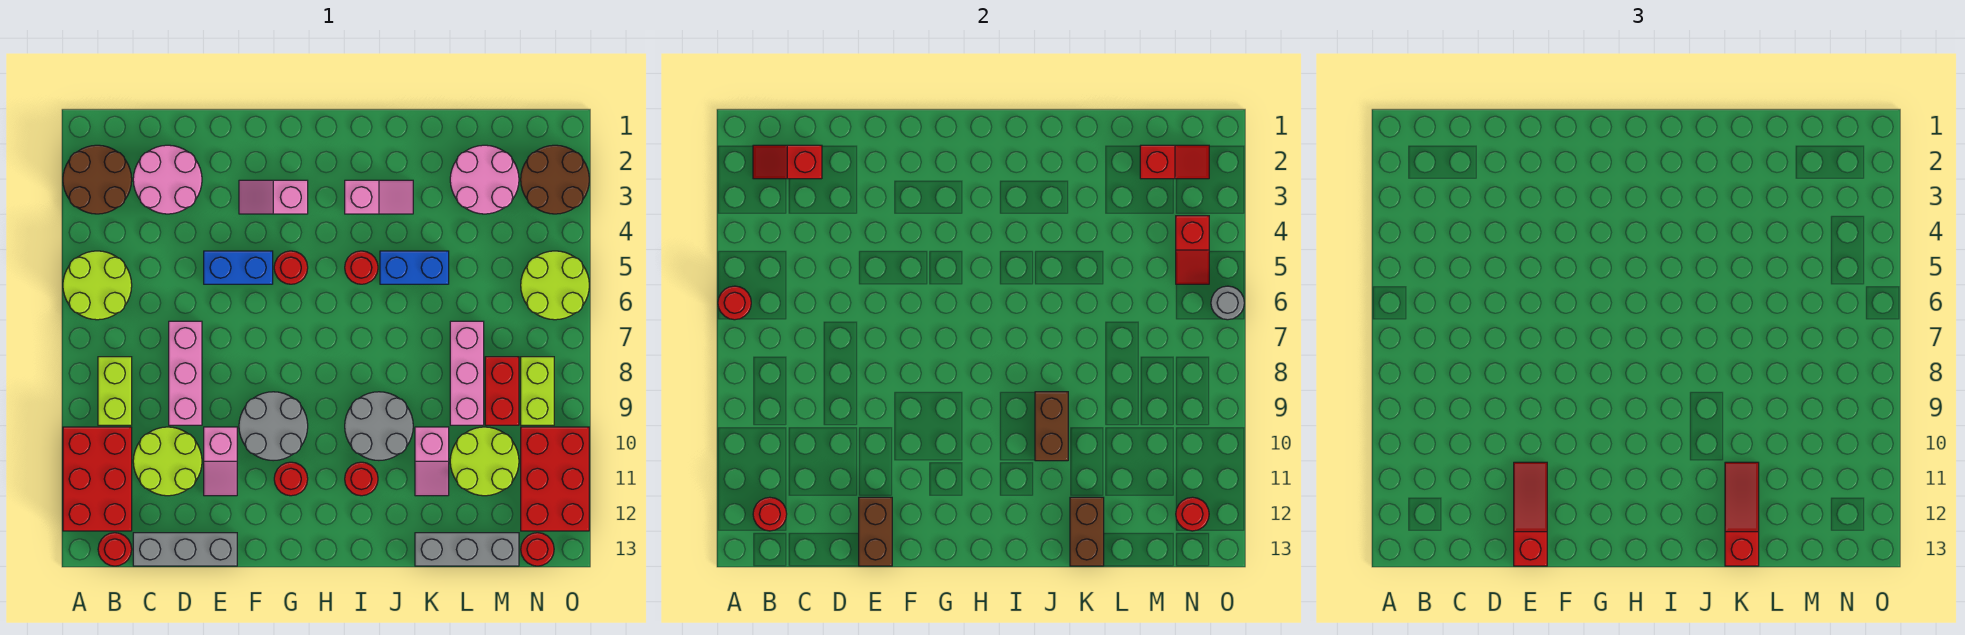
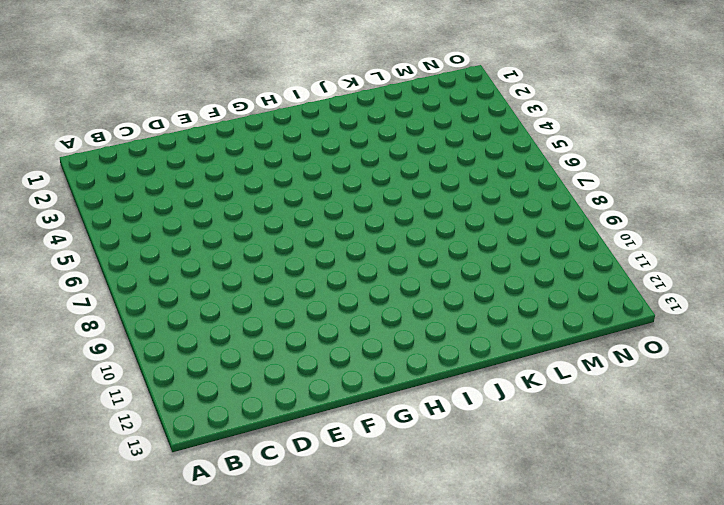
none -> brown 2x2 round brick [63,145,132,214]
none -> lime 2x2 round brick [63,251,132,320]
none -> red 2x3 brick [63,427,132,531]
none -> lime 1x2 brick [98,357,132,425]

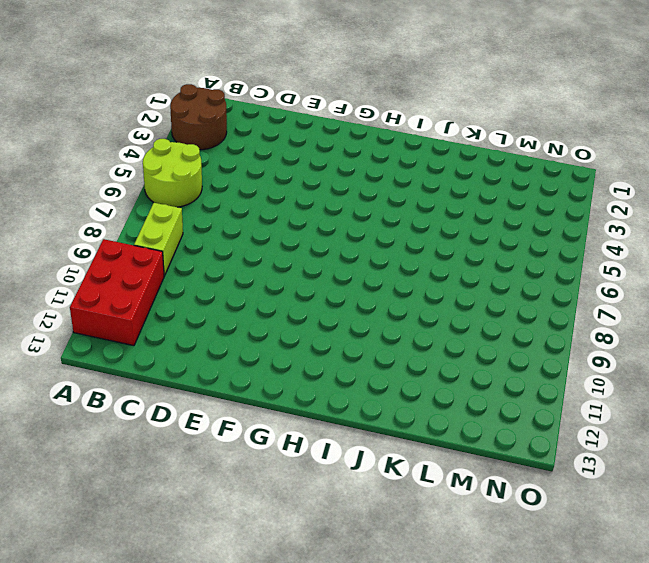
none -> red 1x1 round brick [98,533,132,566]
none -> pink 2x2 round brick [133,145,202,214]
none -> lime 2x2 round brick [133,427,202,496]
none -> grey 1x3 brick [133,533,237,566]

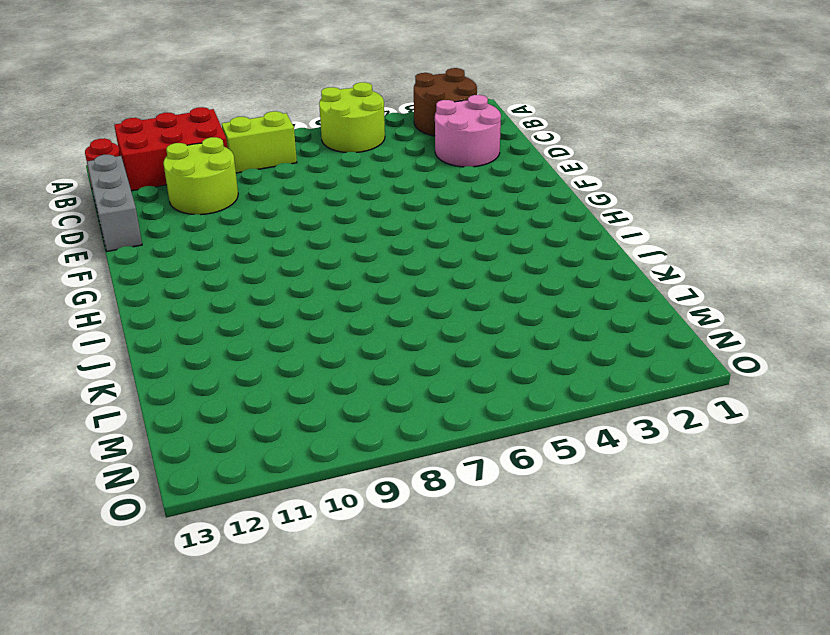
none -> pink 1x3 brick [169,321,202,425]
none -> blue 1x2 brick [204,251,273,284]
none -> pink 1x2 slope [204,427,237,496]
none -> pink 1x2 slope [239,180,308,214]

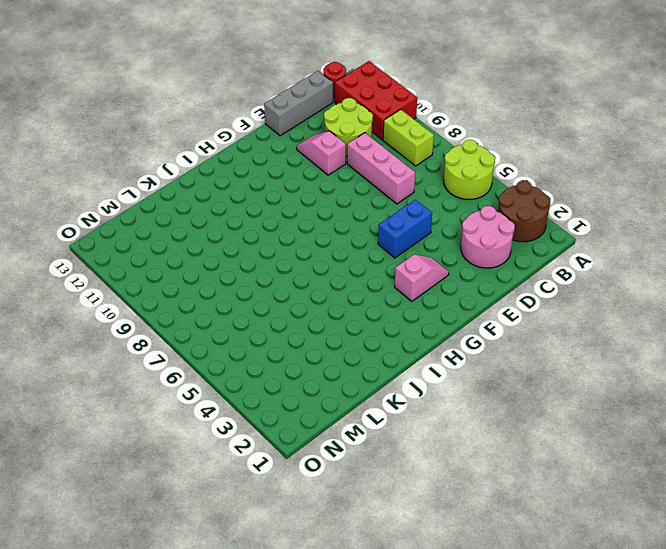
none -> grey 2x2 round brick [239,392,308,461]
none -> red 1x1 round brick [274,251,308,284]
none -> red 1x1 round brick [274,462,308,496]
none -> pink 1x2 slope [345,180,413,214]

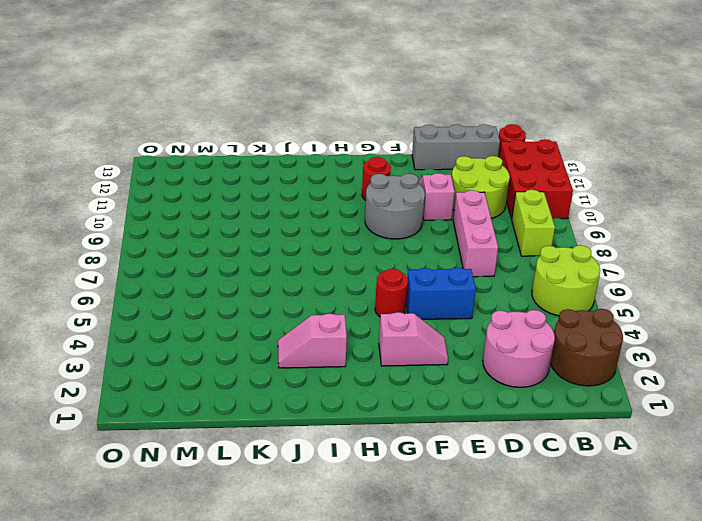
none -> red 1x1 round brick [345,251,378,284]
none -> grey 2x2 round brick [345,392,413,460]
none -> red 1x1 round brick [345,462,378,496]
none -> blue 1x2 brick [380,251,449,284]

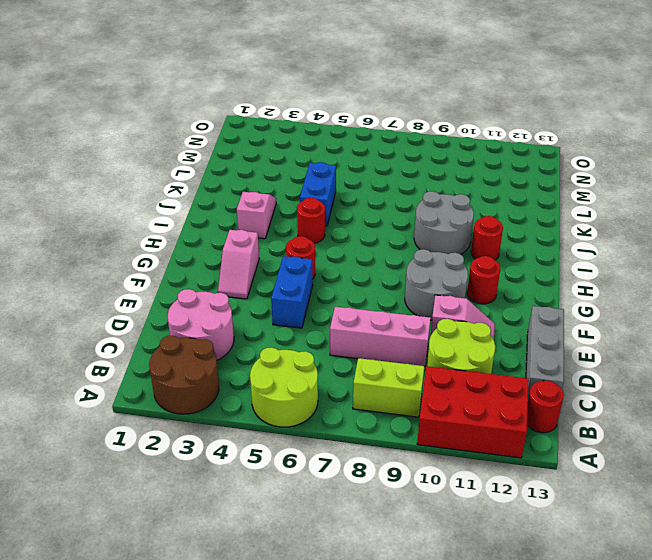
none -> pink 1x2 slope [415,427,449,496]
none -> grey 1x3 brick [415,533,519,566]
none -> pink 2x2 round brick [450,145,519,214]
none -> pink 1x3 brick [450,321,484,425]

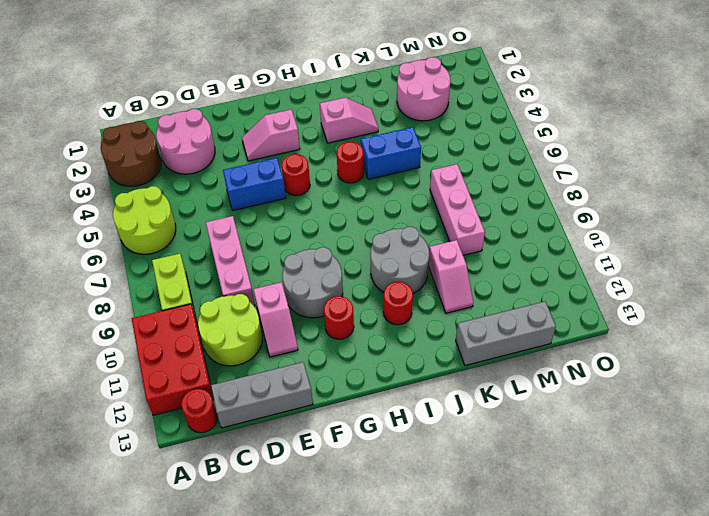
none -> lime 2x2 round brick [450,427,519,496]
none -> red 1x2 brick [485,357,519,425]
none -> brown 2x2 round brick [521,145,589,214]
none -> lime 2x2 round brick [521,251,589,320]

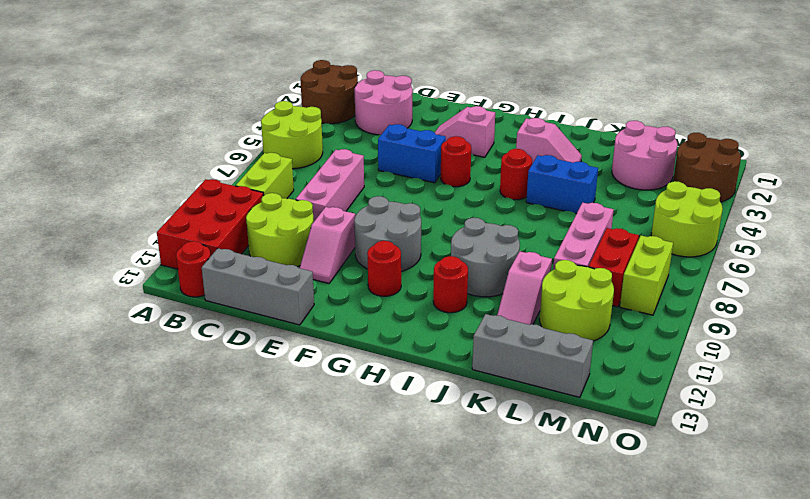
none -> red 2x3 brick [521,427,589,531]
none -> red 1x1 round brick [521,533,554,566]
none -> red 1x1 round brick [718,286,751,320]
none -> red 1x2 slope [753,145,822,179]

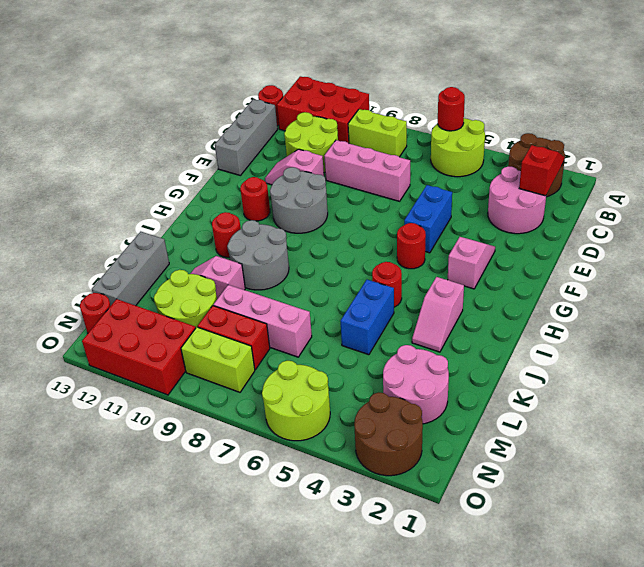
none -> red 1x1 round brick [753,497,787,531]
none -> brown 1x2 brick [859,497,892,566]
none -> brown 1x2 brick [1035,392,1068,461]
none -> brown 1x2 brick [1070,497,1104,566]

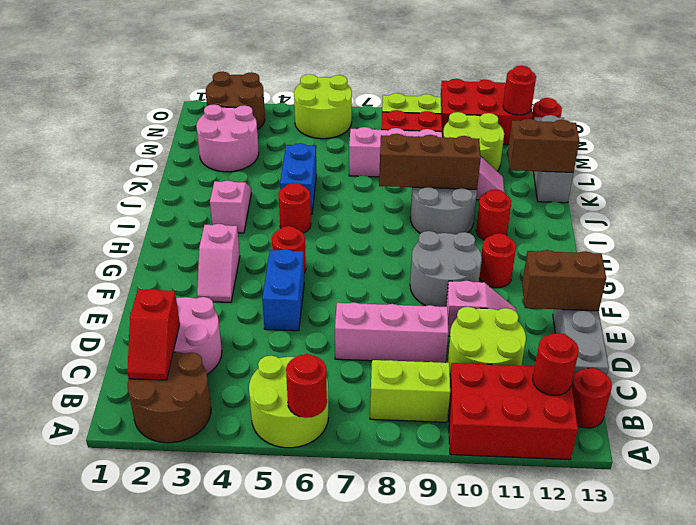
brown 1x3 brick [379,134,481,189] -> brown 1x2 brick [1035,392,1068,461]
none -> red 1x2 slope [1140,145,1209,179]
none -> red 1x2 slope [1176,216,1209,284]
none -> grey 1x1 round brick [1211,286,1244,320]
none -> red 1x3 slope [1514,462,1547,566]

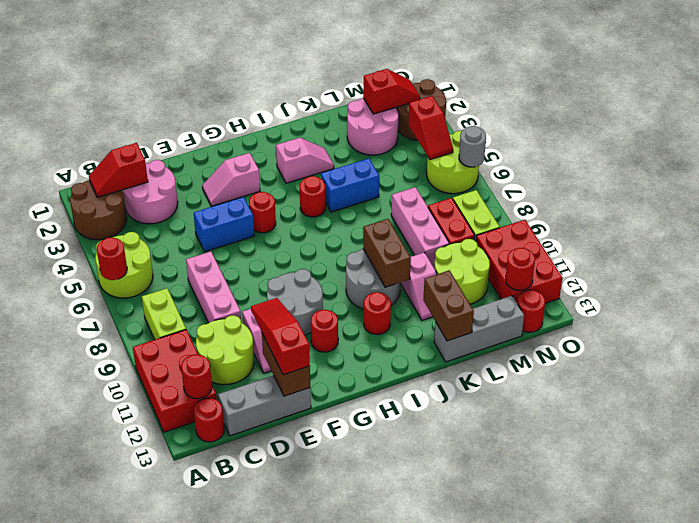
none -> red 1x3 slope [1725,462,1759,566]

